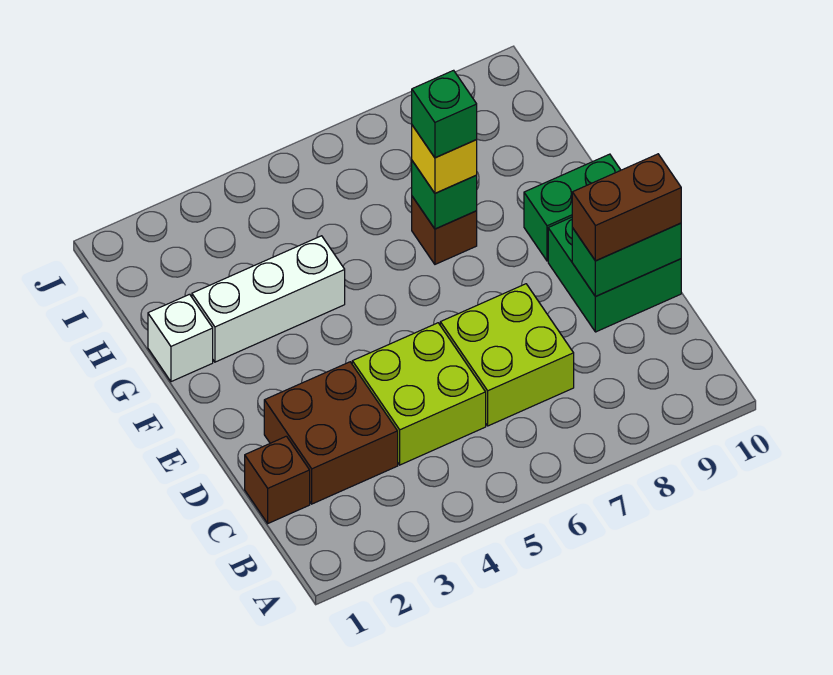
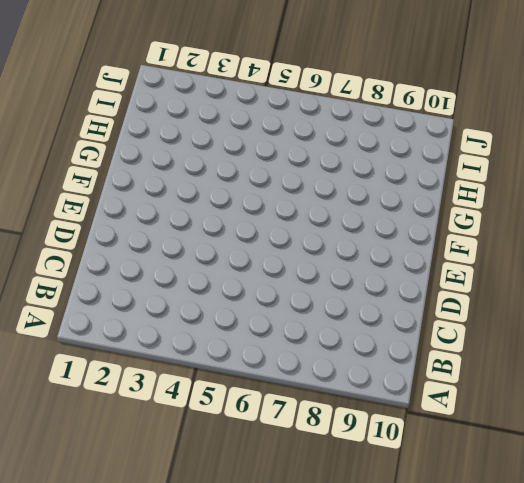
none -> brown 1x1 brick [245,436,310,523]
none -> brown 2x2 brick [264,362,398,504]
none -> lime 2x2 brick [352,323,486,465]

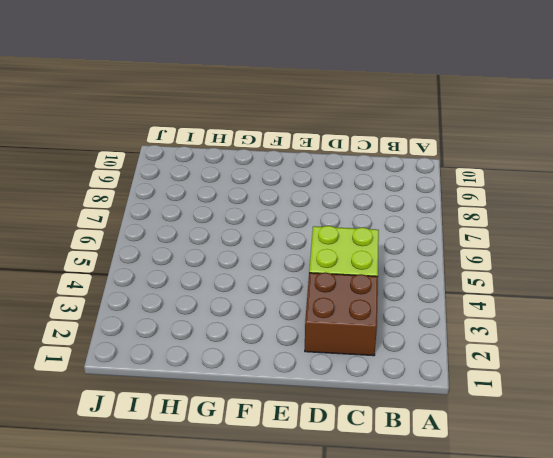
none -> brown 1x1 brick [245,436,310,523]
none -> lime 2x2 brick [440,284,574,426]
none -> green 2x2 brick [548,217,681,332]

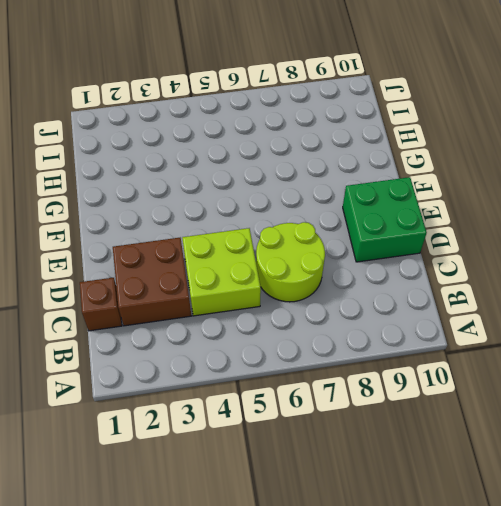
lime 2x2 round brick [256,222,325,302] -> lime 2x2 brick [440,284,574,426]
none -> green 1x2 brick [524,154,621,261]
none -> white 1x1 brick [148,294,213,382]
none -> white 1x3 brick [192,236,345,362]

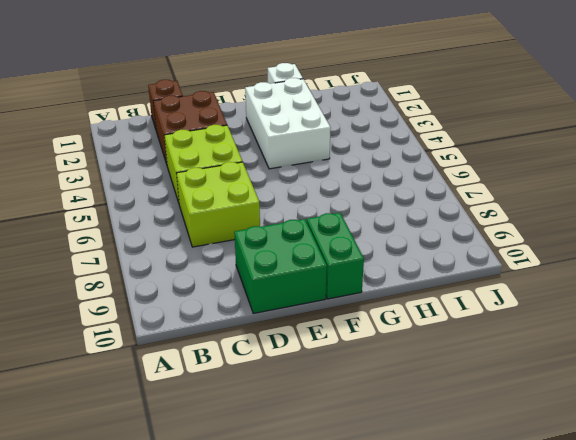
white 2x3 brick [245,78,331,169] -> white 1x3 brick [192,236,345,362]
none -> brown 1x1 brick [412,196,477,264]
none -> green 1x2 brick [572,223,681,297]
none -> green 1x1 brick [412,161,477,229]

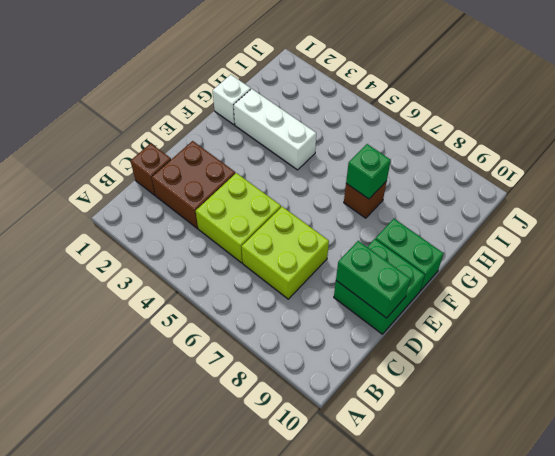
none -> brown 1x2 brick [572,154,681,261]
none -> yellow 1x1 brick [412,125,477,193]
none -> green 1x1 brick [412,70,477,158]

